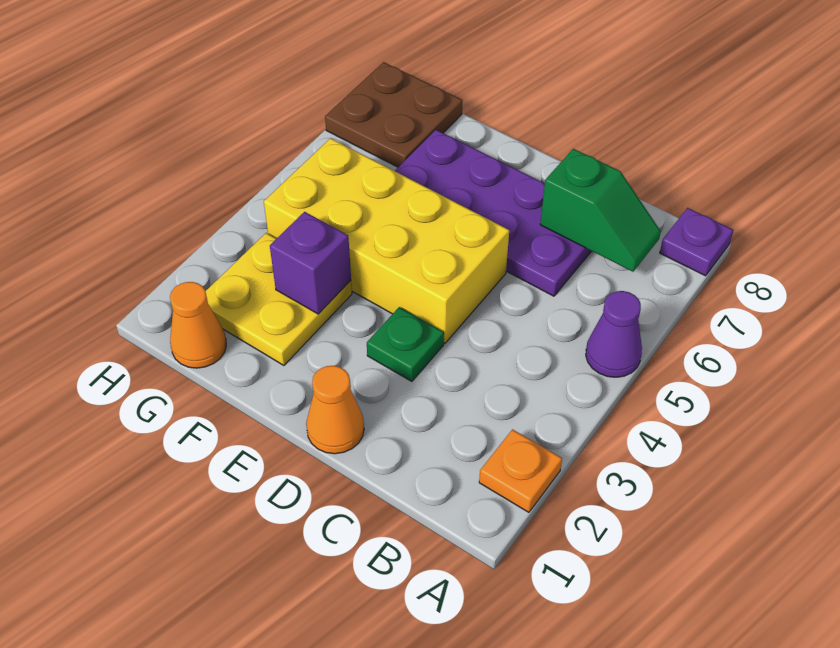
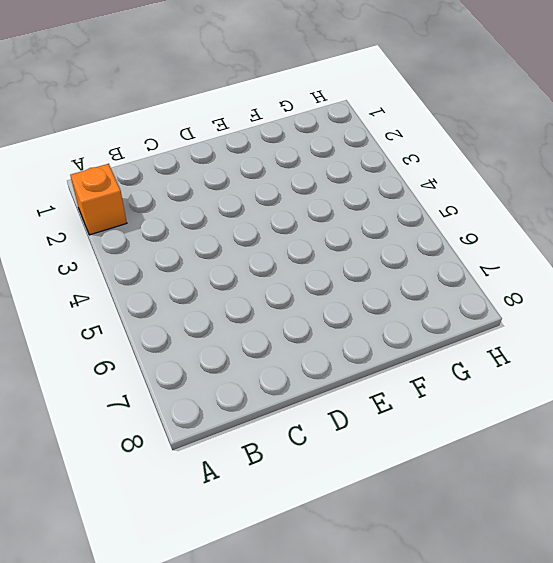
orange 1x1 brick [70,164,127,235] -> orange 1x1 plate [479,430,562,512]
none -> purple 1x1 cone [586,291,642,377]
none -> purple 1x1 plate [660,208,733,276]
none -> purple 2x4 plate [395,130,591,296]

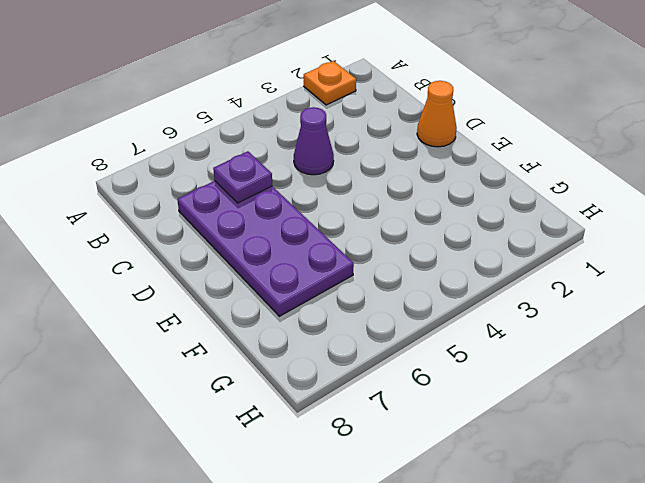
purple 1x1 cone [294,107,334,175] -> purple 1x1 cone moved to [586,291,642,377]
purple 1x1 plate [213,151,272,203] -> purple 1x1 plate moved to [660,208,733,276]
none -> green 1x1 plate [367,307,444,381]
none -> yellow 2x4 brick [264,138,509,343]
none -> yellow 2x2 plate [206,233,352,365]

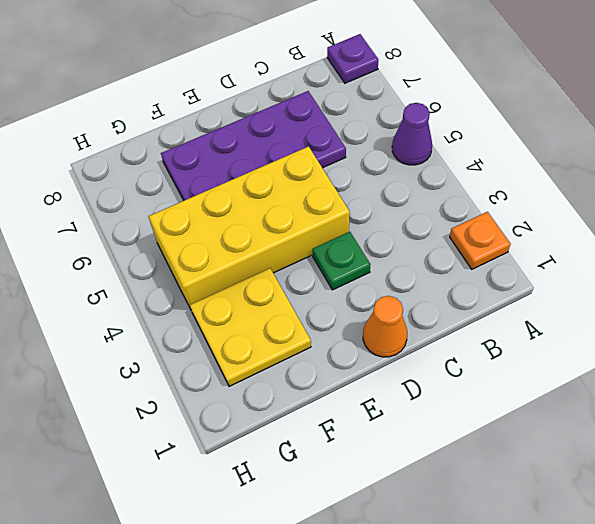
none -> orange 1x1 cone [170,282,226,368]
none -> brown 2x2 plate [325,62,463,167]
none -> green 1x2 slope [540,149,661,272]

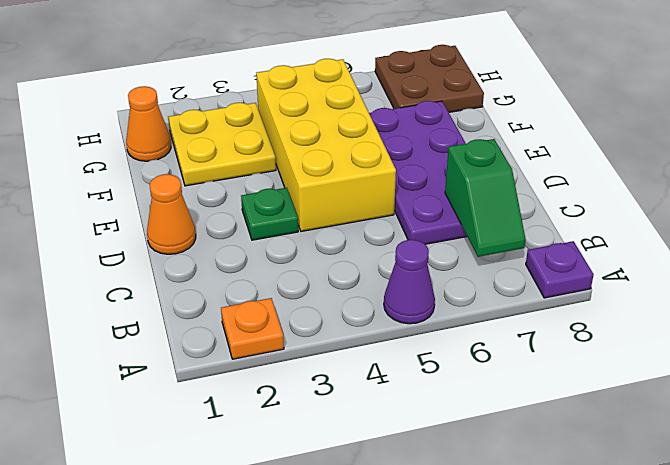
none -> purple 1x1 brick [270,212,351,314]

